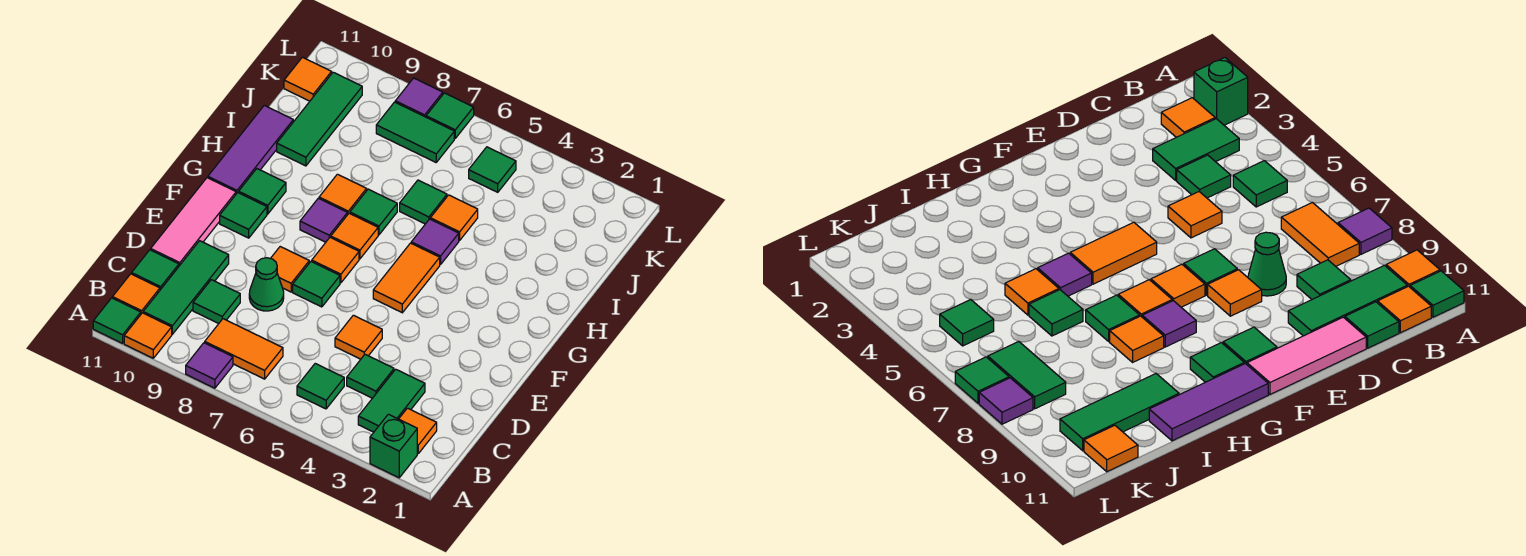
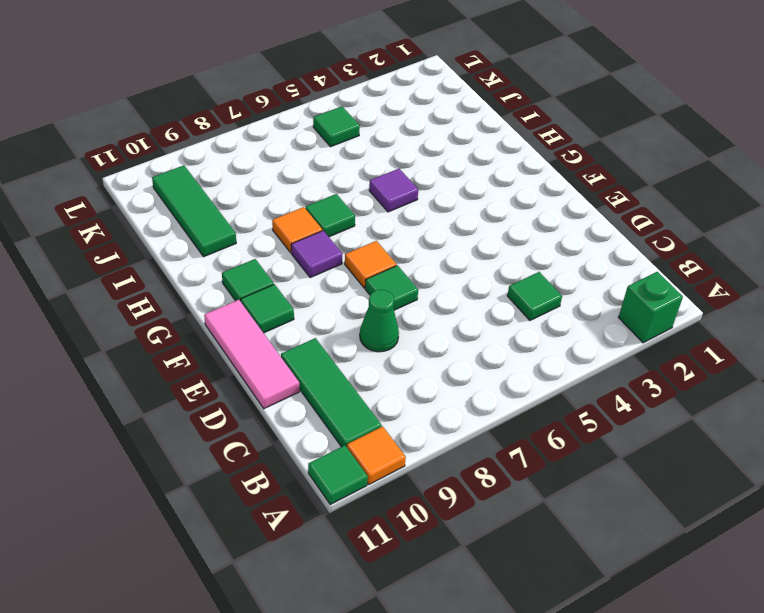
none -> purple 1x1 tile [186,343,233,388]
none -> orange 1x1 tile [399,408,437,453]
none -> green 1x2 tile [358,369,425,432]
none -> green 1x1 tile [297,364,344,409]

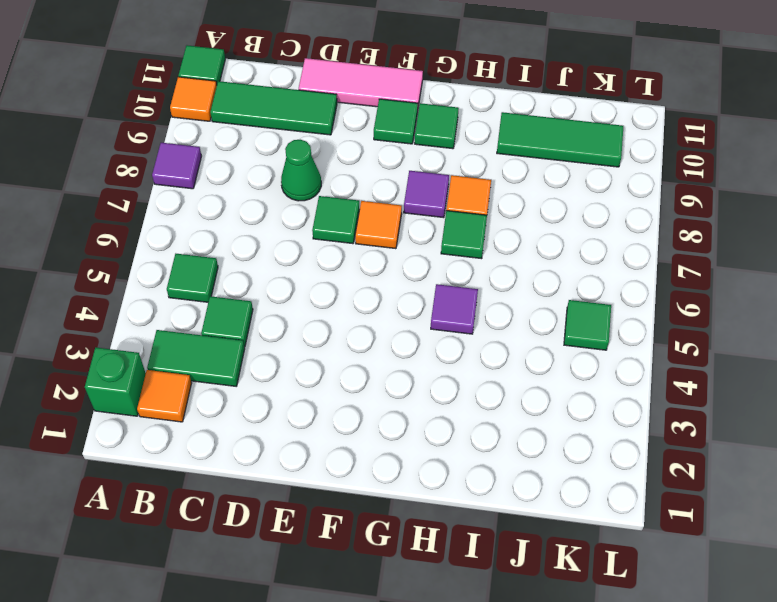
none -> orange 1x2 tile [205,319,283,379]
none -> orange 1x1 tile [112,274,160,314]
none -> green 1x1 tile [193,280,240,324]
none -> green 1x1 tile [132,250,179,290]

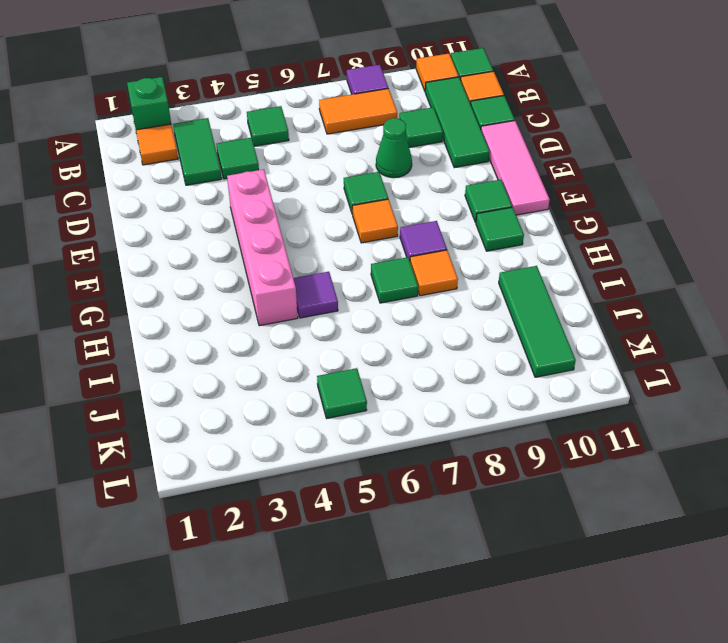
pink 1x4 brick [227,169,298,326] -> none
none -> orange 1x1 tile [335,315,382,359]
none -> orange 1x1 tile [271,247,309,292]
none -> orange 1x2 tile [373,243,440,313]
none -> orange 1x1 tile [331,213,378,259]

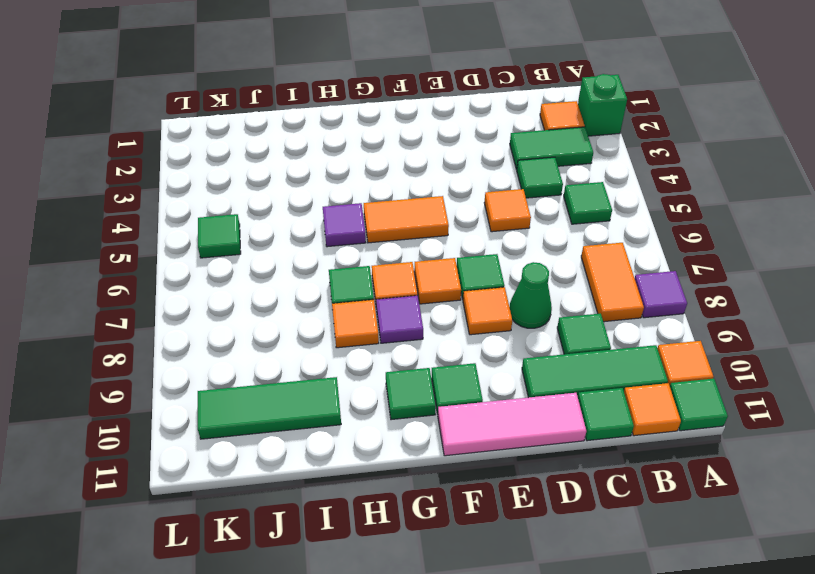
none -> purple 1x3 tile [208,105,293,194]
none -> orange 1x1 tile [430,195,478,240]
none -> green 1x1 tile [400,180,447,224]
none -> green 1x2 tile [376,102,454,162]

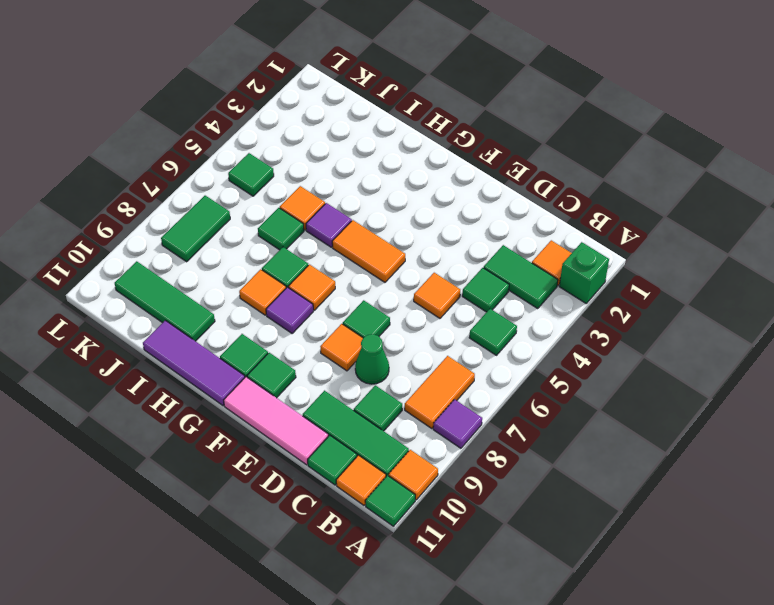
none -> orange 1x1 tile [312,237,359,283]
none -> orange 1x1 tile [284,57,332,101]
none -> green 1x1 tile [426,93,474,138]
none -> purple 1x1 tile [395,78,443,117]

